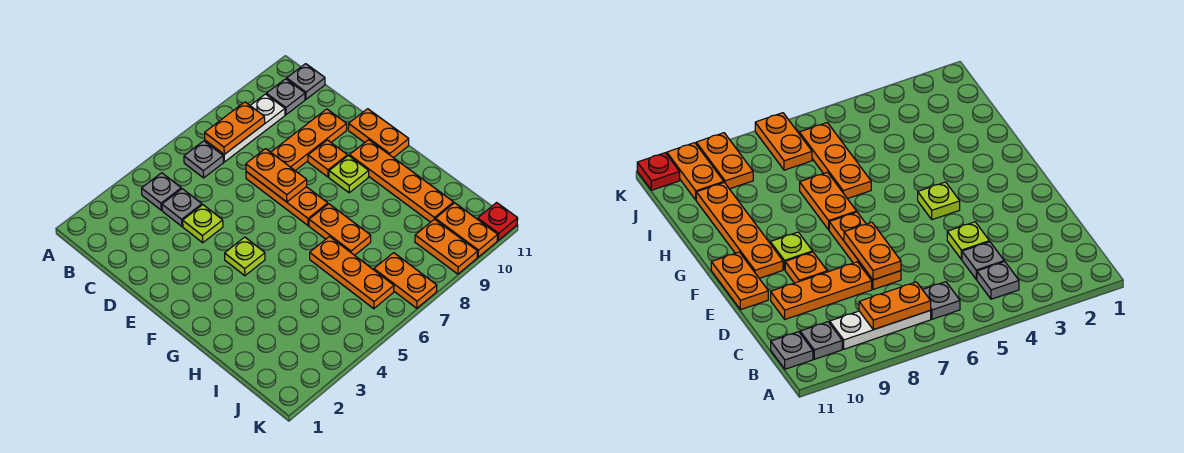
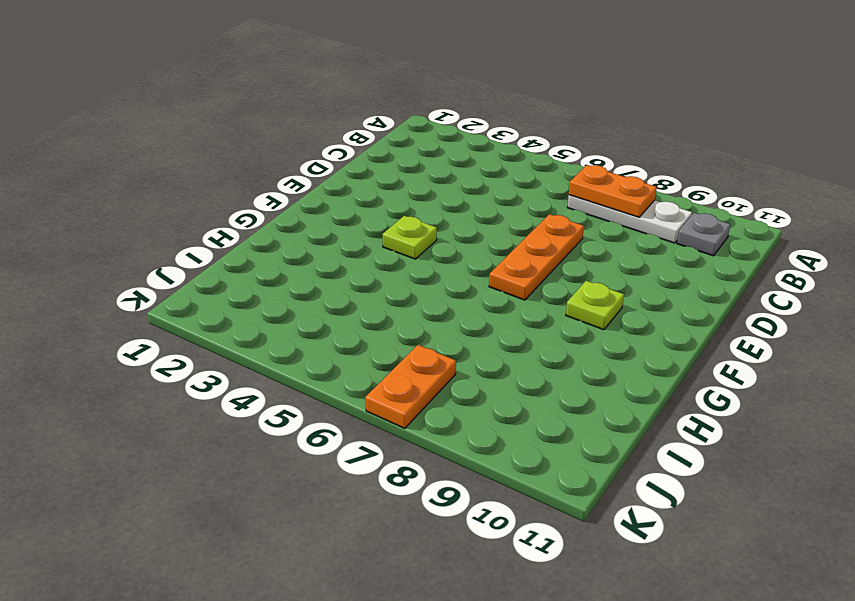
none -> grey 1x1 plate [141,173,181,210]
none -> grey 1x1 plate [184,141,223,178]
none -> grey 1x1 plate [287,64,325,99]

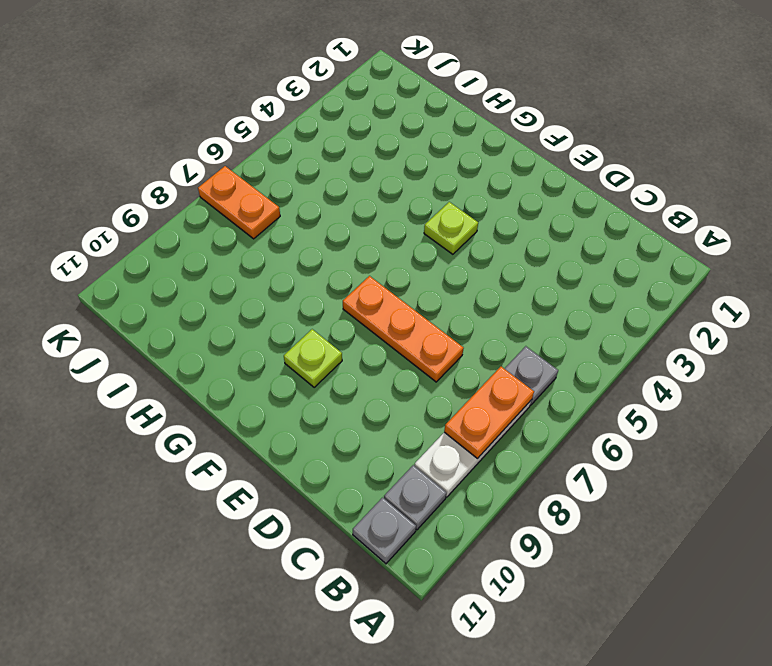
none -> grey 1x1 plate [141,173,181,210]
none -> grey 1x1 plate [162,189,202,226]
none -> lime 1x1 plate [183,205,223,243]

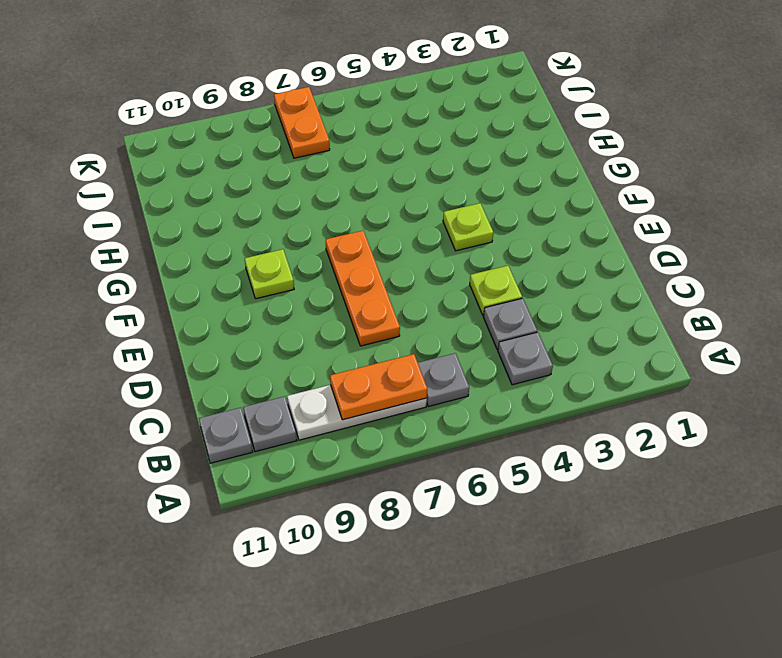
none -> orange 1x3 plate [271,109,347,171]
none -> orange 1x1 plate [308,140,347,177]
none -> orange 1x2 plate [348,109,409,158]

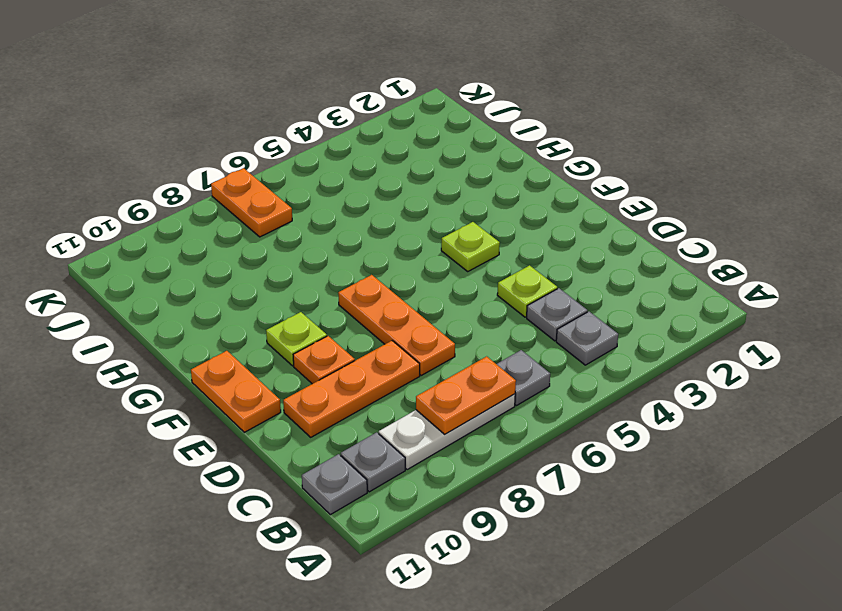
none -> orange 1x4 plate [349,140,454,222]
none -> orange 1x2 plate [309,204,371,255]
none -> orange 1x3 plate [310,237,394,309]

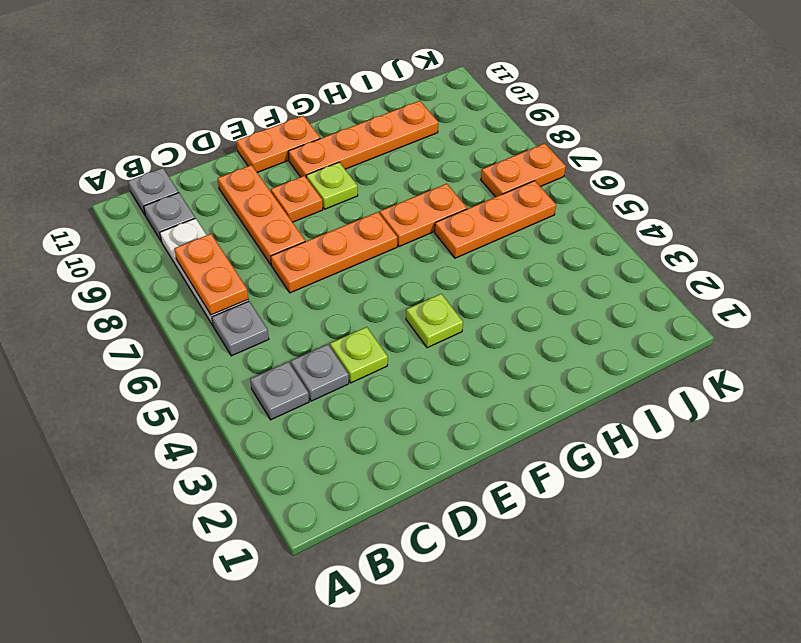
none -> orange 1x2 plate [415,219,478,274]
none -> orange 1x2 plate [435,203,498,257]
none -> red 1x1 plate [478,203,518,240]

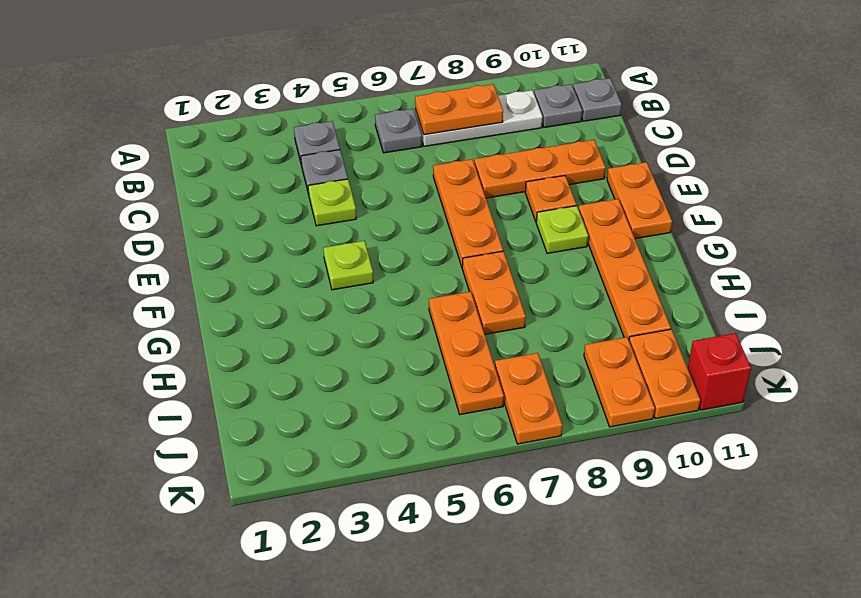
red 1x1 brick [688,333,751,410] -> red 1x1 plate [478,203,518,240]
none -> orange 1x2 plate [246,149,307,202]

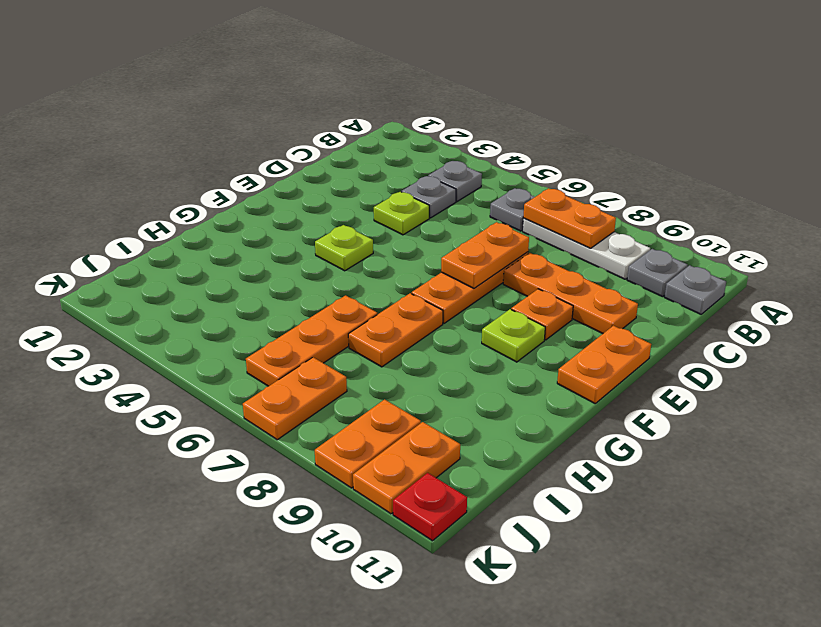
none -> orange 1x4 plate [349,140,454,222]

